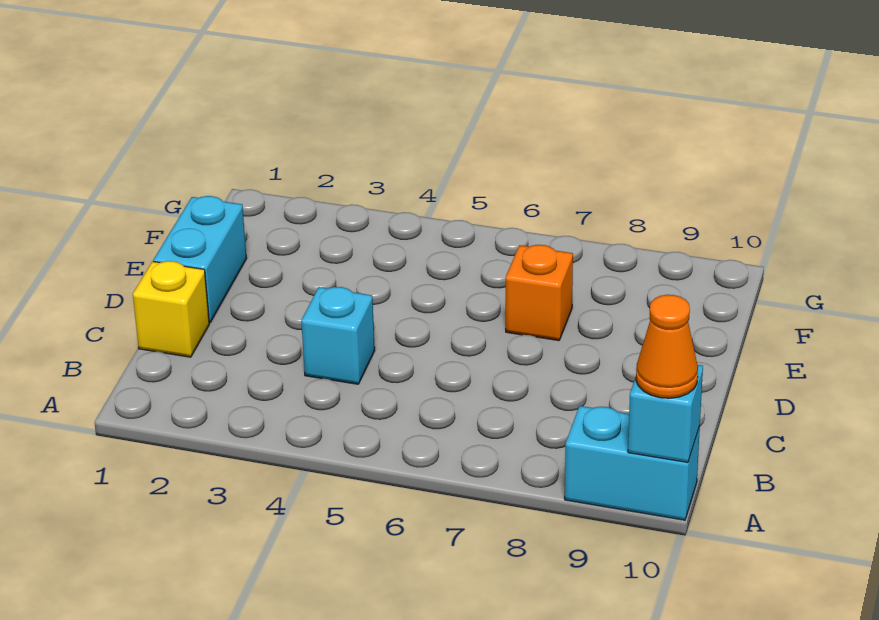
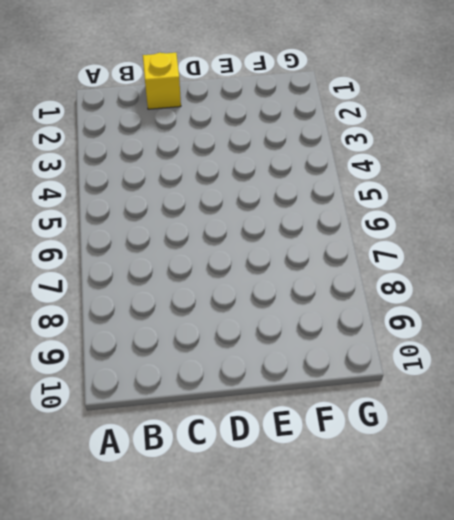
none -> cyan 1x2 brick [565,406,700,520]
none -> cyan 1x1 brick [301,287,375,384]

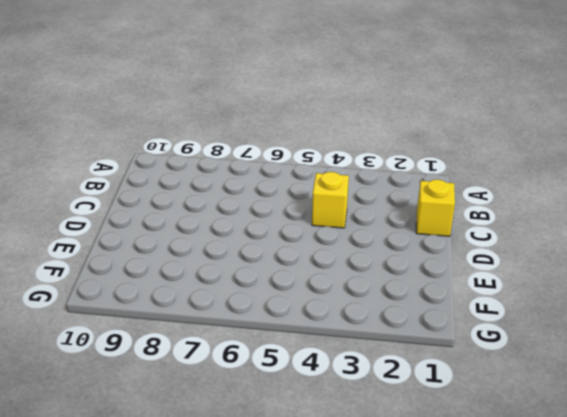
yellow 1x1 brick [312,172,349,228] -> cyan 1x1 brick [301,287,375,384]
none -> cyan 1x2 brick [565,406,700,520]
none -> cyan 1x2 brick [153,196,247,323]

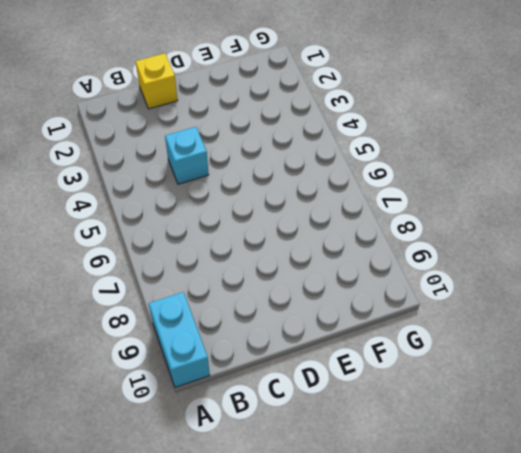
none -> cyan 1x2 brick [153,196,247,323]
none -> orange 1x1 brick [506,245,573,341]

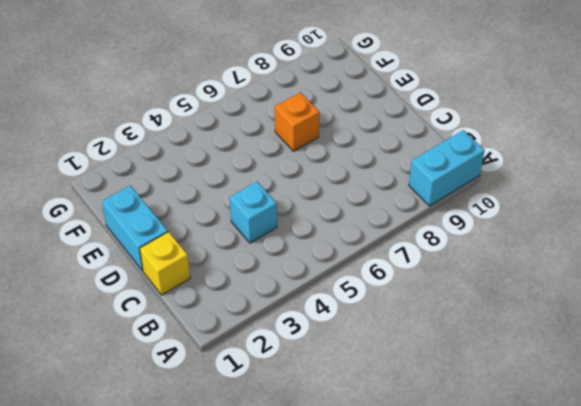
none -> cyan 1x1 brick [628,365,703,462]
none -> orange 1x1 cone [636,295,698,398]

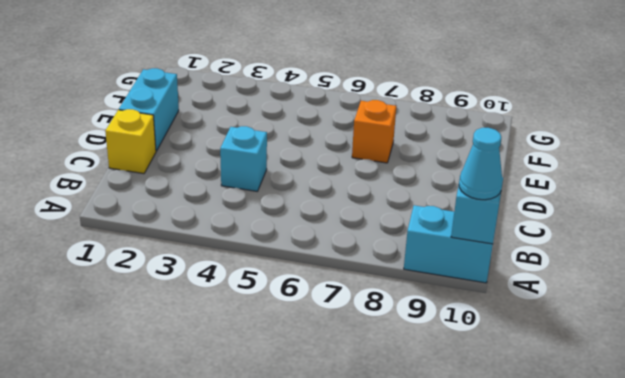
cyan 1x1 cone [459,128,503,200] -> orange 1x1 cone [636,295,698,398]

